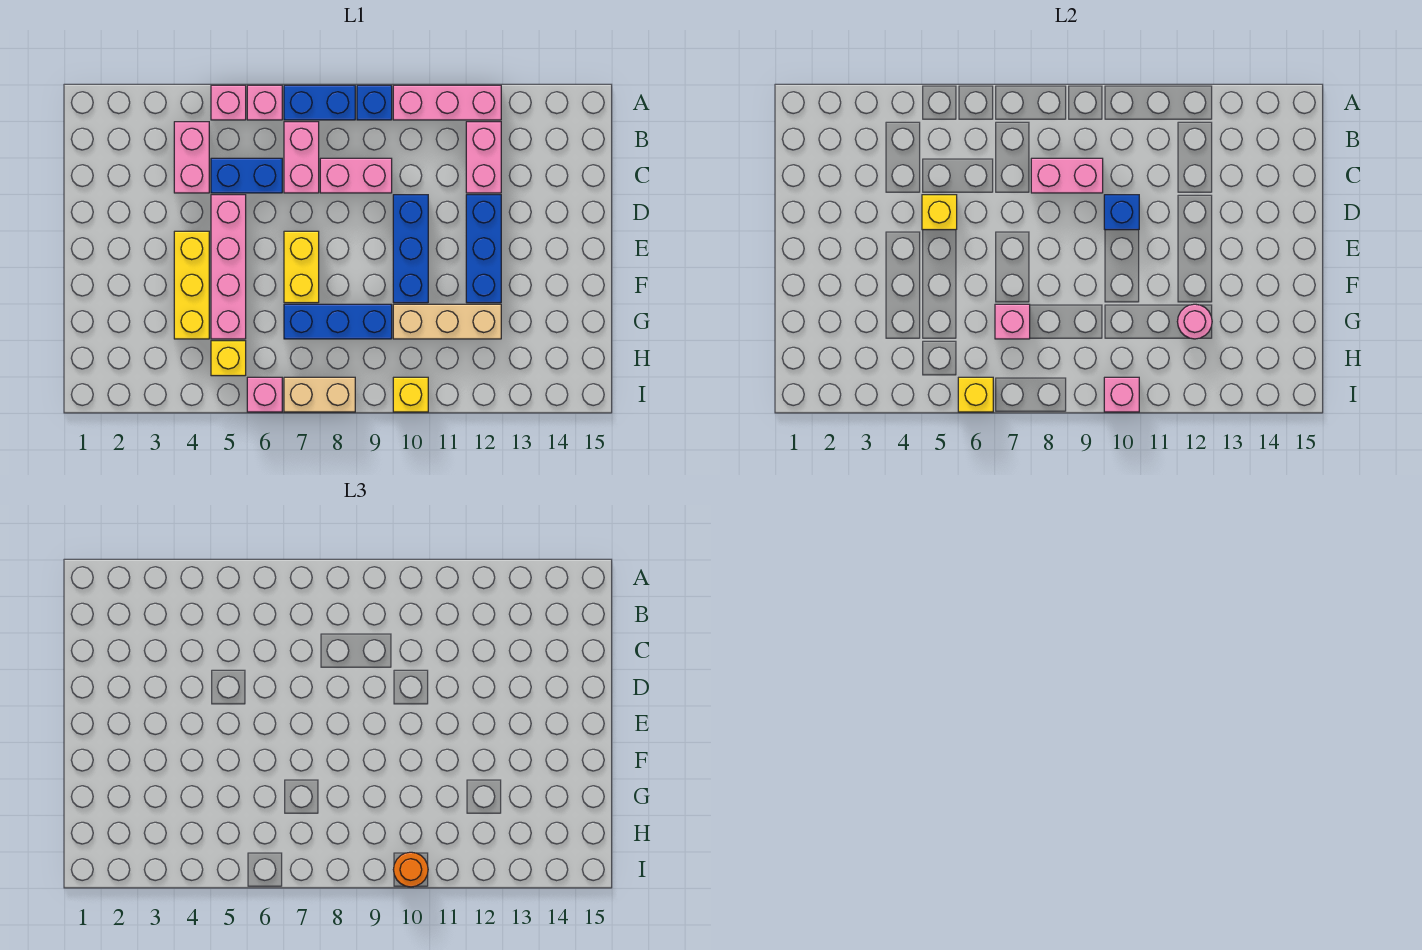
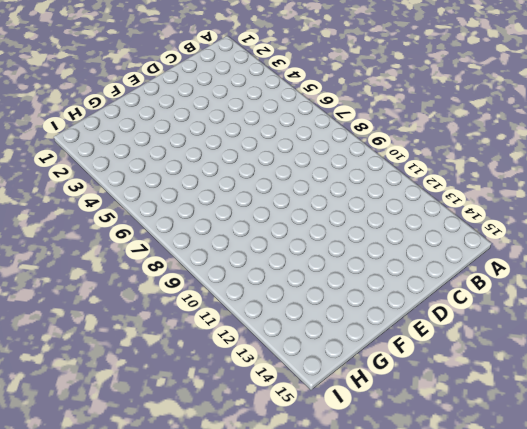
none -> pink 1x1 brick [211,85,246,120]
none -> pink 1x1 brick [247,85,282,120]
none -> blue 1x2 brick [284,85,355,120]

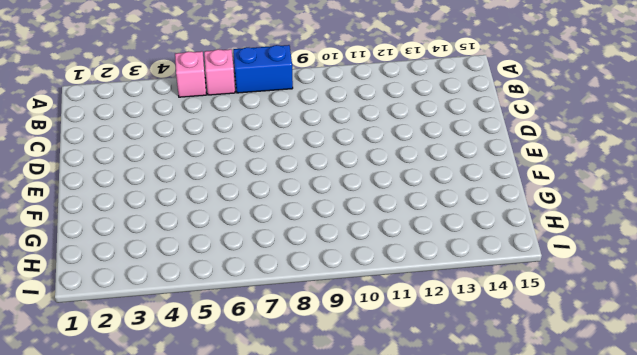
none -> blue 1x1 brick [357,85,392,120]
none -> pink 1x3 brick [393,85,501,120]
none -> pink 1x2 brick [174,122,209,193]

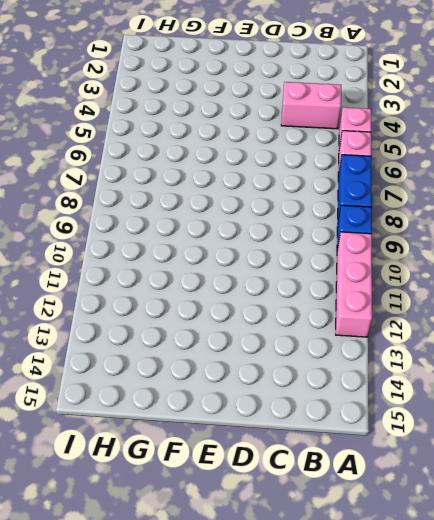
none -> pink 1x2 brick [284,122,319,193]
none -> pink 1x2 brick [466,122,501,193]
none -> blue 1x2 brick [211,158,282,193]

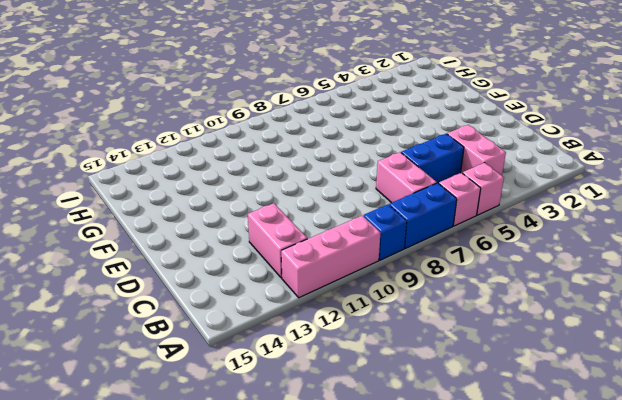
none -> pink 1x2 brick [320,158,392,193]
none -> pink 1x4 brick [211,195,246,339]
none -> blue 1x3 brick [393,195,428,303]

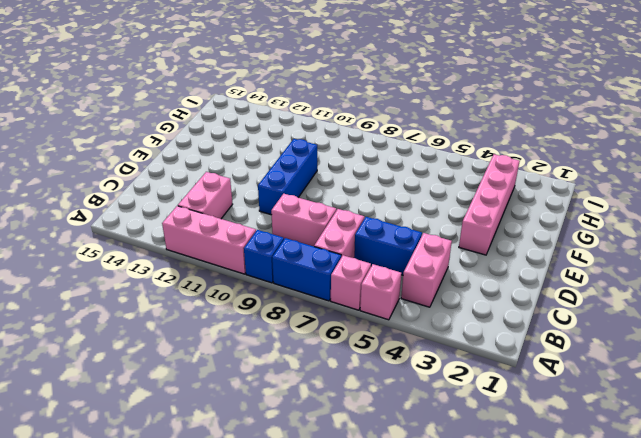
pink 1x4 brick [459,154,520,255] -> pink 1x4 brick moved to [211,195,246,339]
none -> blue 1x3 brick [466,195,501,303]
none -> yellow 1x3 brick [174,231,209,339]
none -> yellow 1x2 brick [284,231,319,303]

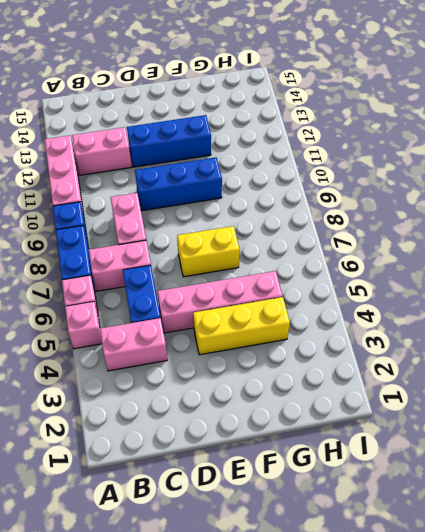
none -> blue 1x3 brick [284,304,392,339]
none -> tan 1x3 brick [393,304,501,339]
none -> yellow 1x1 brick [211,341,246,376]

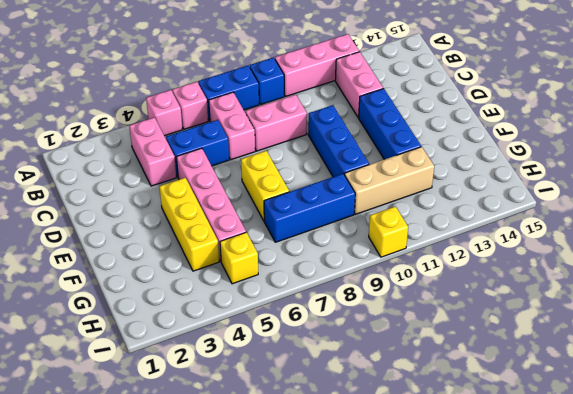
none -> pink 1x1 brick [247,377,282,412]
none -> tan 1x2 brick [284,377,355,412]
none -> pink 1x2 brick [1031,158,1103,193]

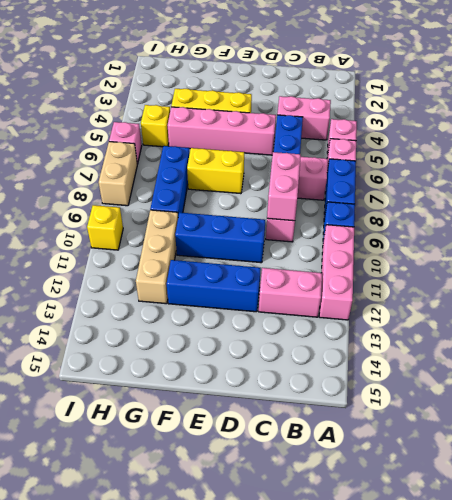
none -> yellow 1x1 brick [922,195,957,230]
none -> blue 1x1 brick [1104,195,1139,230]
none -> pink 1x1 brick [995,304,1030,339]

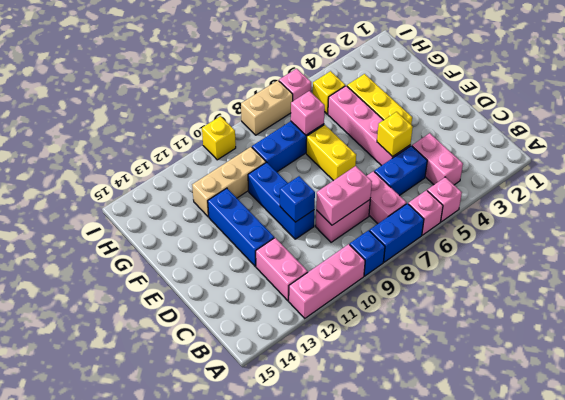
none -> pink 1x1 round brick [1177,304,1212,339]
none -> yellow 1x1 brick [958,377,993,412]
none -> pink 1x1 brick [1104,377,1139,412]

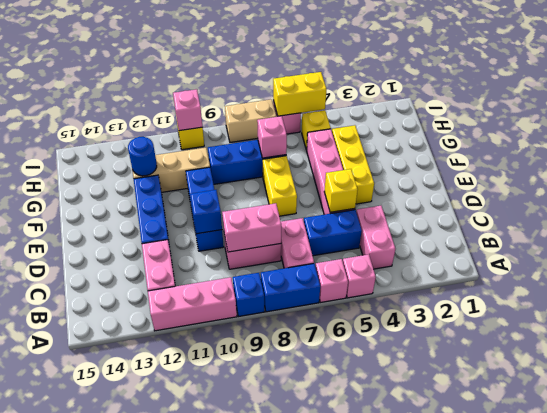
blue 1x1 round brick [128,137,157,176] -> pink 1x1 round brick [1177,304,1212,339]
yellow 1x2 brick [273,72,327,116] -> yellow 1x1 brick [958,377,993,412]
none -> orange 1x1 round brick [393,852,428,887]

